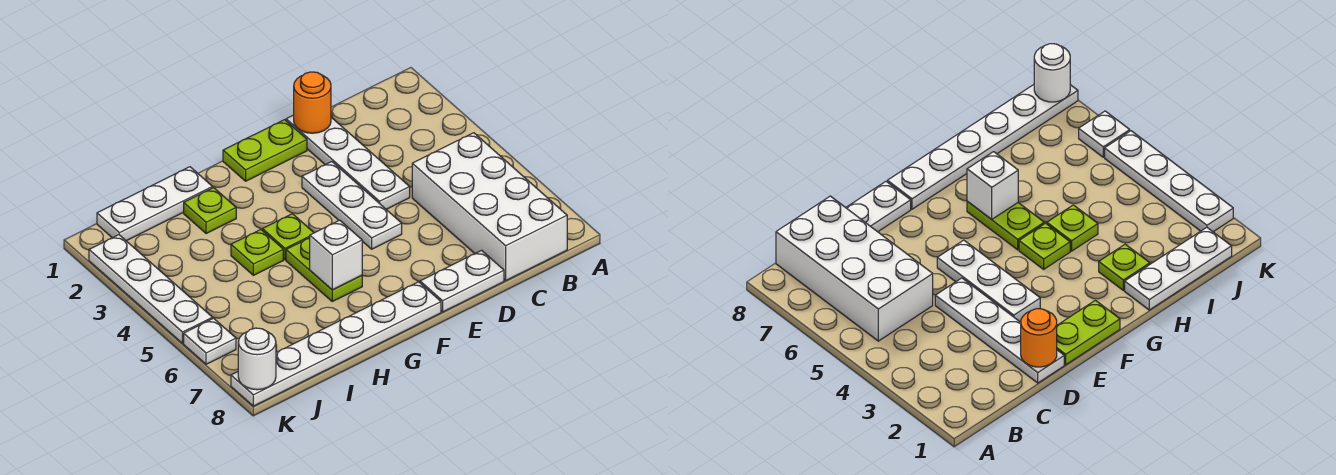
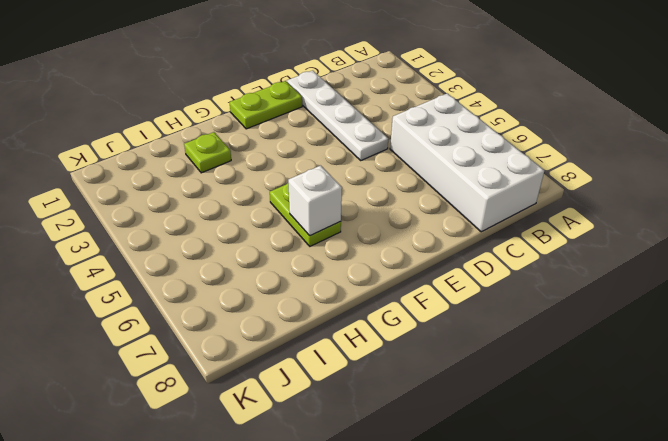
none -> white 1x2 plate [420,250,504,312]
none -> white 1x3 plate [302,162,402,249]
none -> white 1x6 plate [231,282,441,406]

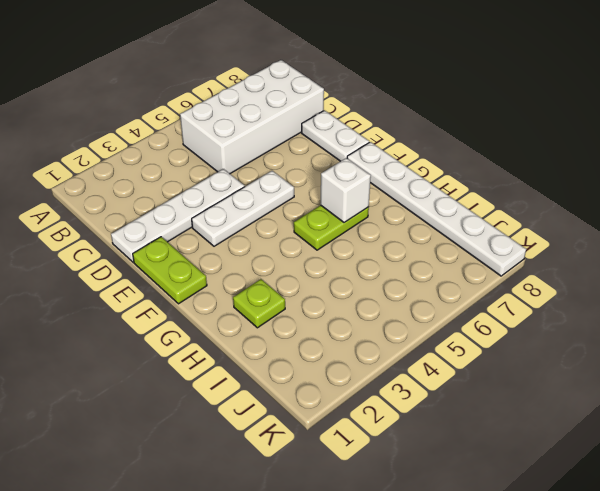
none -> lime 1x1 plate [262,214,314,260]
none -> white 1x3 plate [97,167,213,241]
none -> lime 1x1 plate [231,230,283,275]

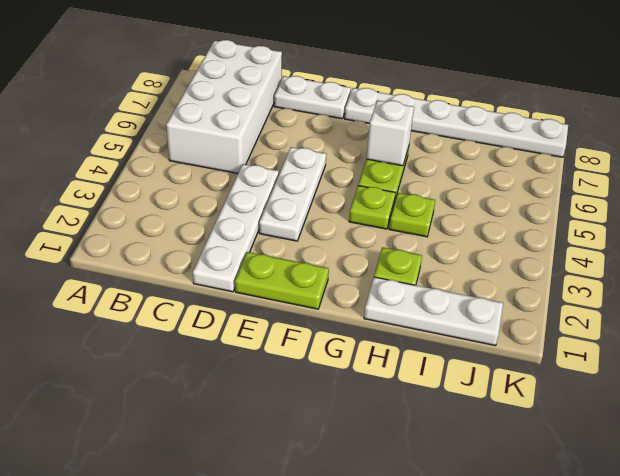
none -> white 1x4 plate [89,235,212,343]
none -> white 1x1 plate [184,318,236,364]
none -> orange 1x1 round brick [294,72,331,133]

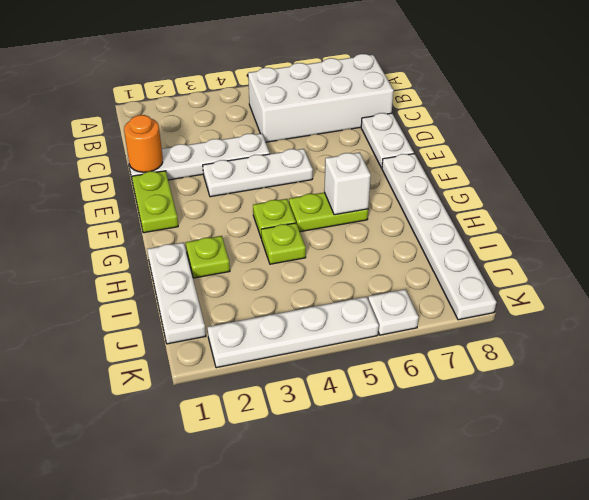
none -> white 1x1 round brick [238,328,276,390]

